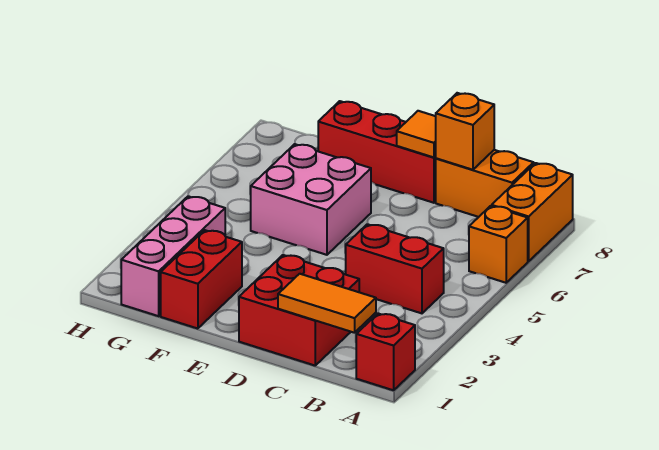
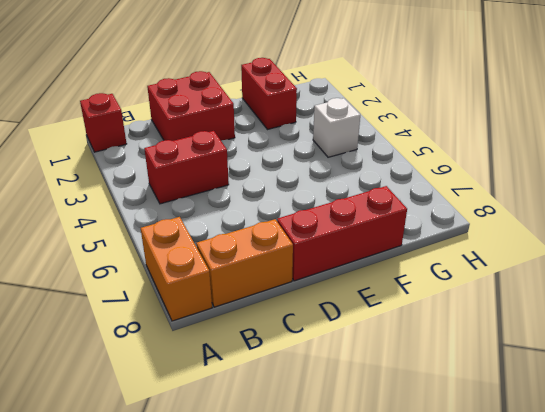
white 1x1 brick [313,98,360,157] -> none
none -> orange 1x1 brick [469,206,528,283]
none -> pink 2x2 brick [251,144,371,255]
none -> pink 1x3 brick [121,196,225,316]

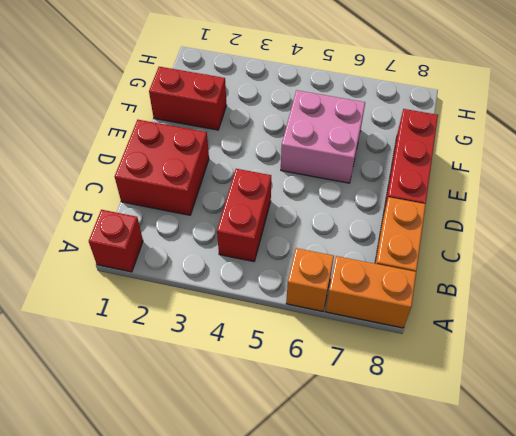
none -> pink 1x3 brick [121,196,225,316]
none -> orange 1x2 tile [278,274,376,333]
none -> orange 1x1 brick [436,93,494,170]

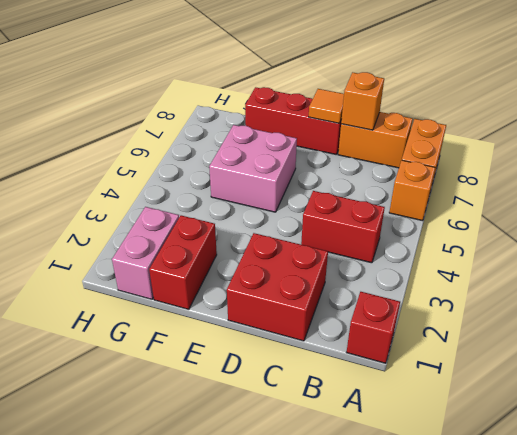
pink 1x2 brick [112,207,179,299] -> pink 1x3 brick [121,196,225,316]
none -> orange 1x2 tile [278,274,376,333]

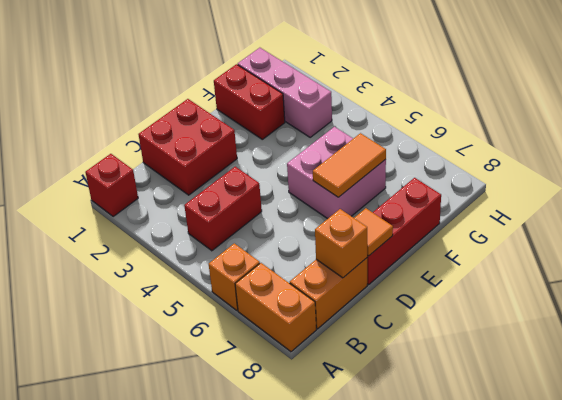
orange 1x2 tile [313,133,386,197] -> orange 1x2 tile moved to [278,274,376,333]

